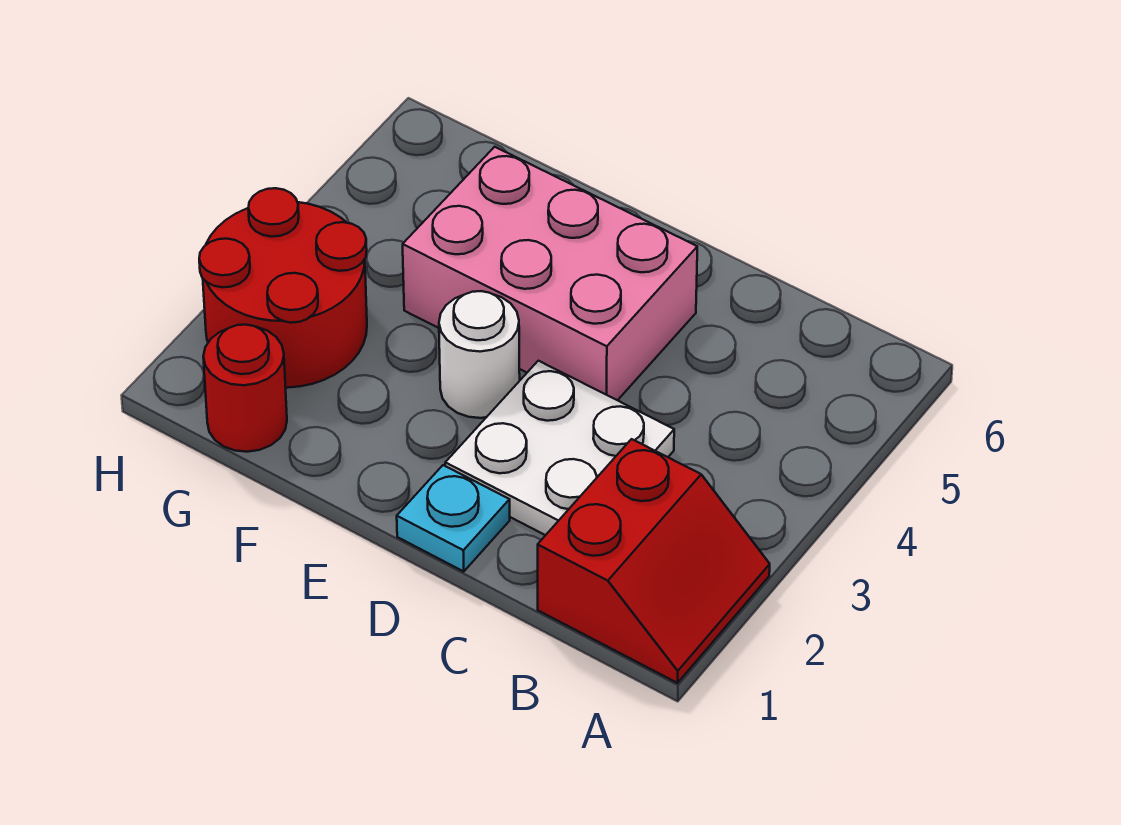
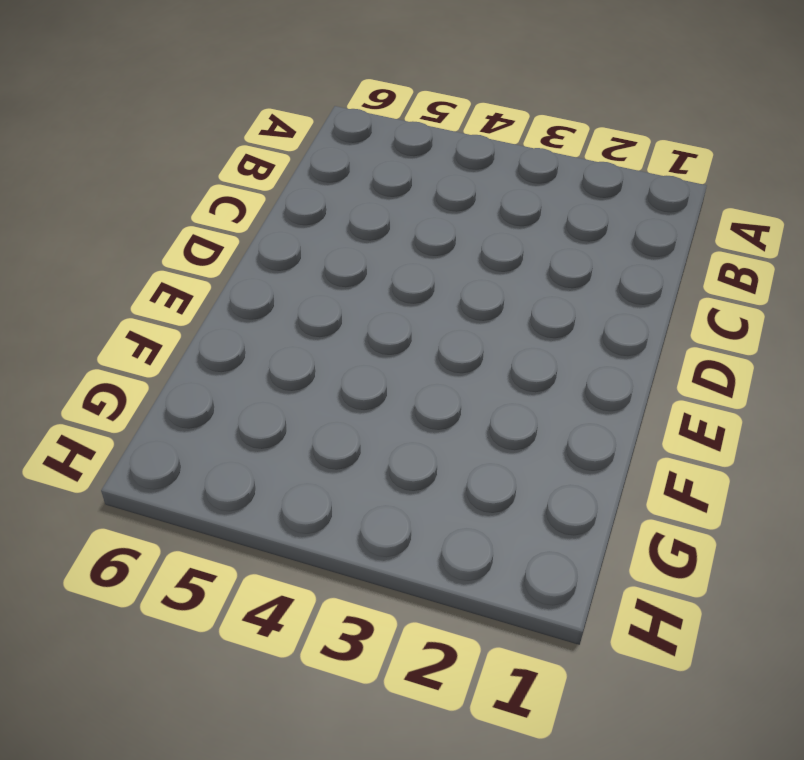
none -> red 2x2 slope [538,439,770,683]
none -> white 2x2 plate [445,361,674,535]

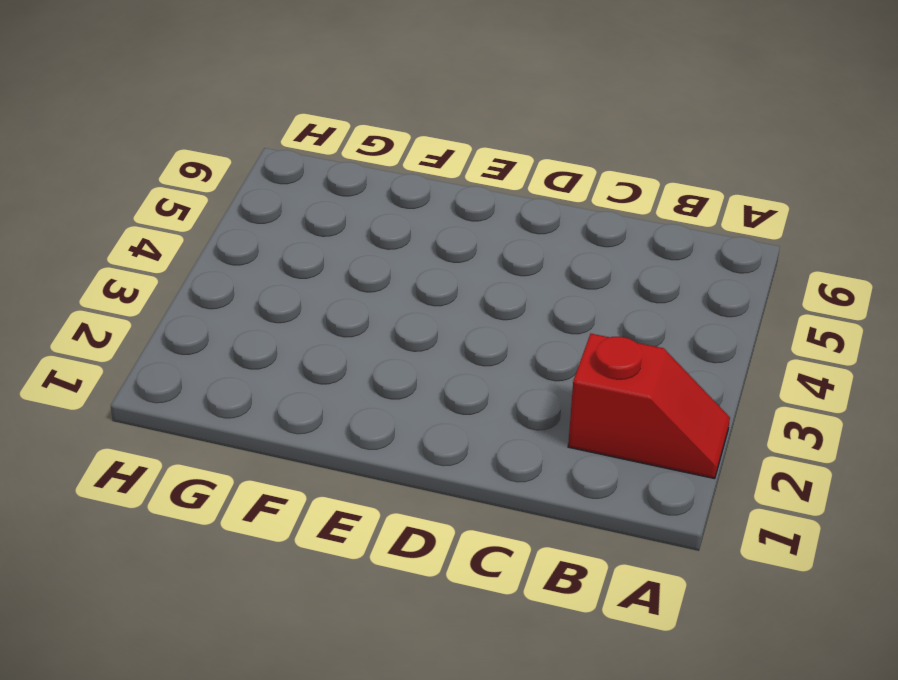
red 1x2 slope [568,334,730,479] -> red 2x2 slope [538,439,770,683]
none -> white 2x2 plate [445,361,674,535]
none -> cyan 1x1 plate [397,465,510,572]

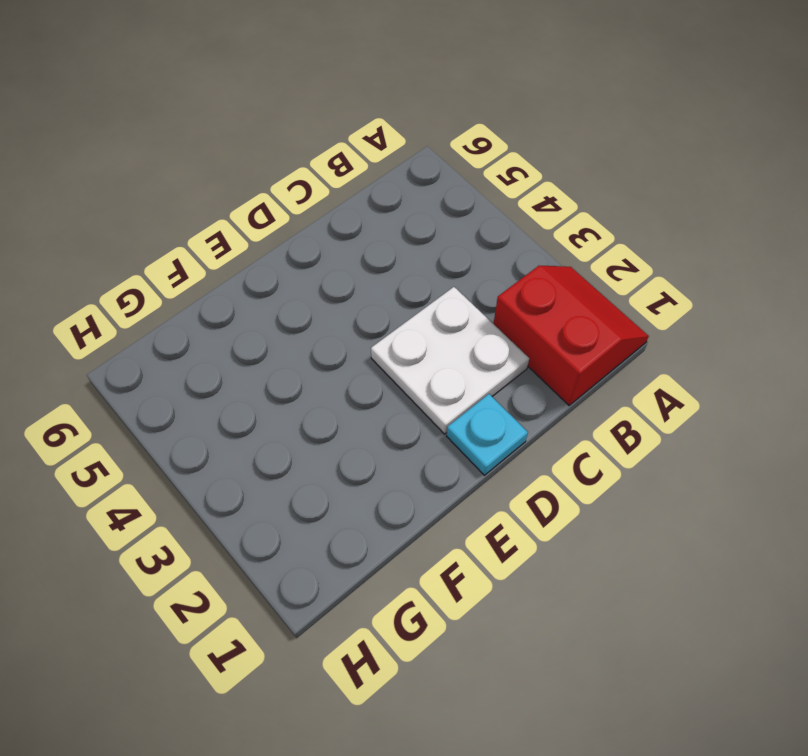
none -> pink 2x3 brick [403,147,697,400]
none -> white 1x1 round brick [439,291,520,418]

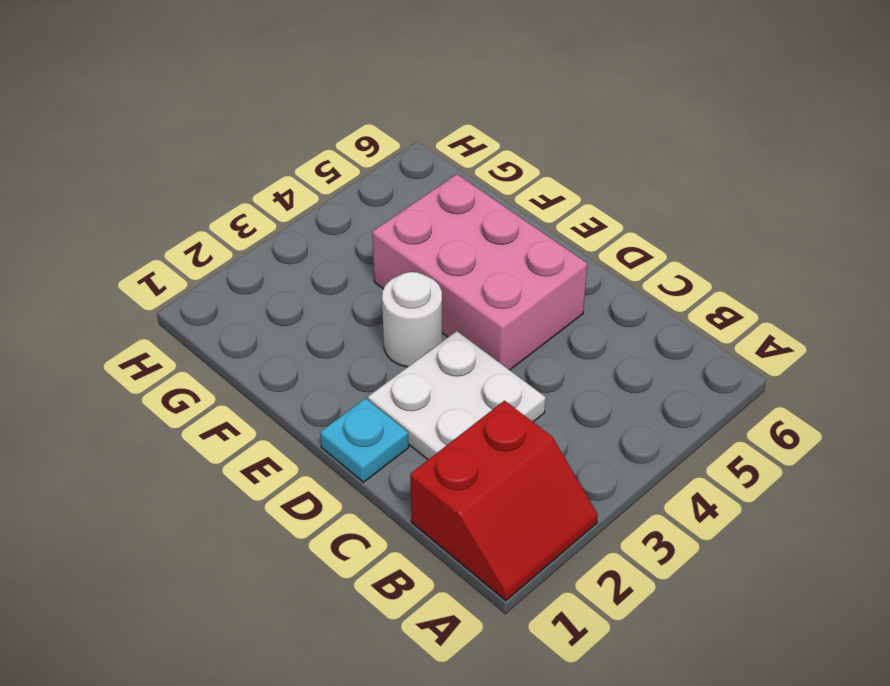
none -> red 1x1 round brick [203,325,287,452]
none -> red 2x2 round brick [199,188,367,388]

